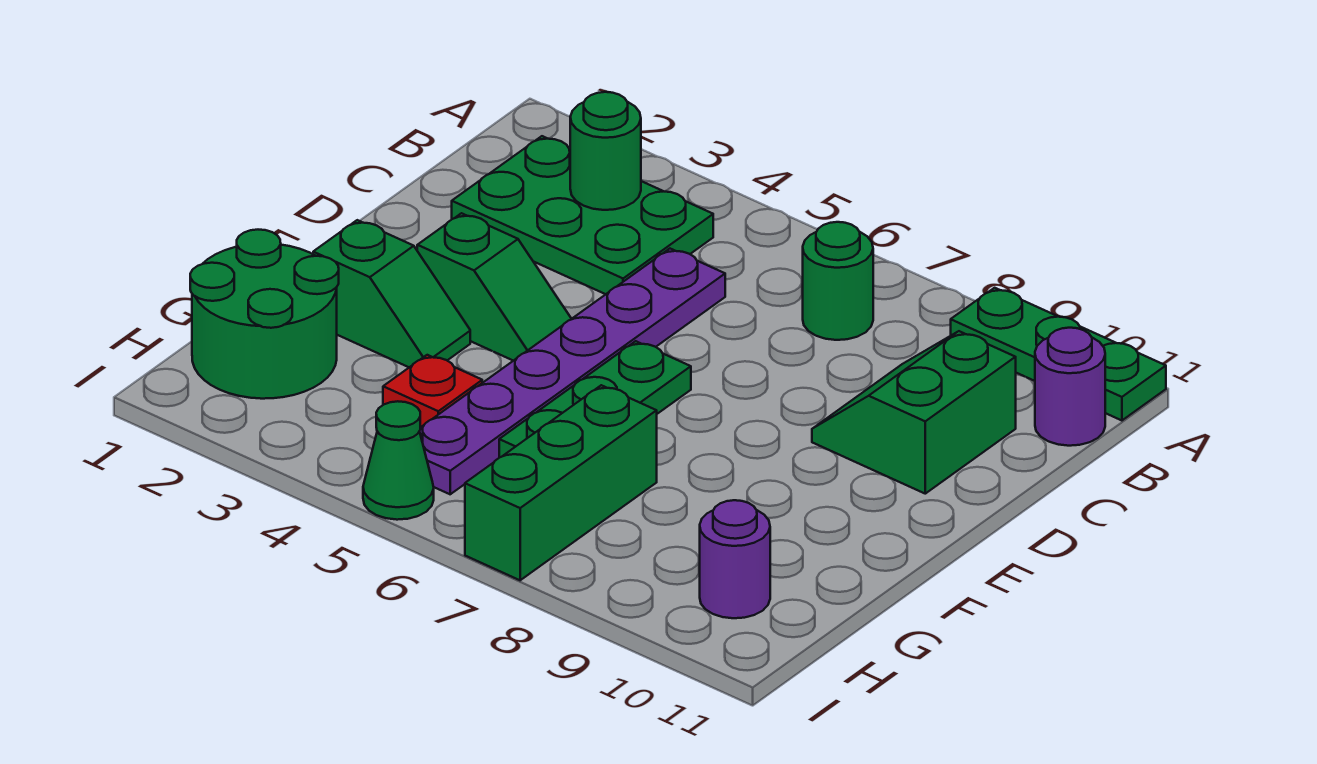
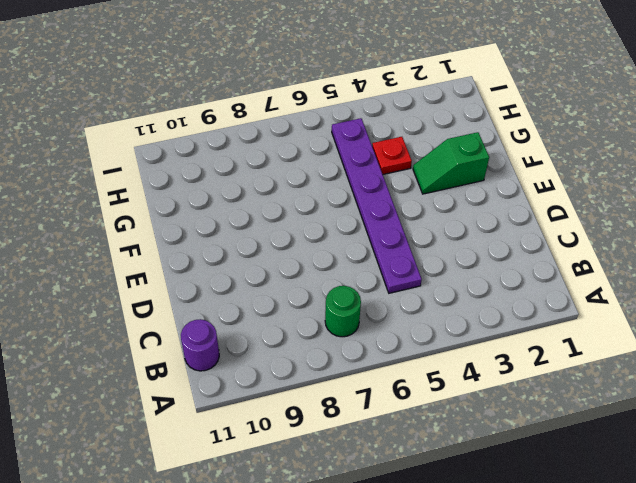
none -> green 1x3 plate [951,288,1166,420]
none -> green 2x3 plate [452,136,713,294]
none -> green 2x2 slope [812,331,1016,494]

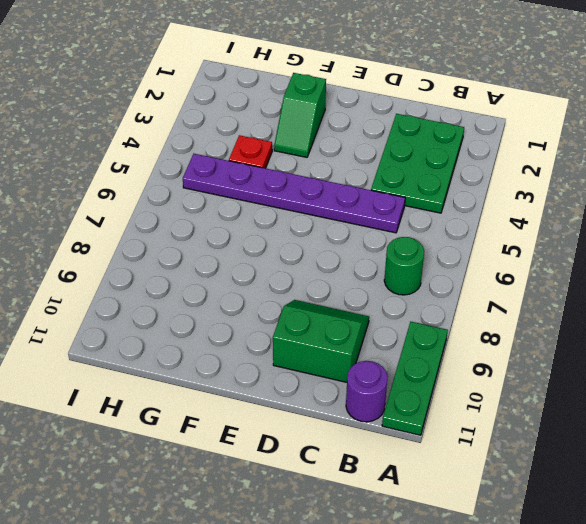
none -> green 1x2 slope [417,213,571,361]
none -> green 1x3 plate [499,341,691,458]
none -> green 2x2 round brick [190,230,339,399]

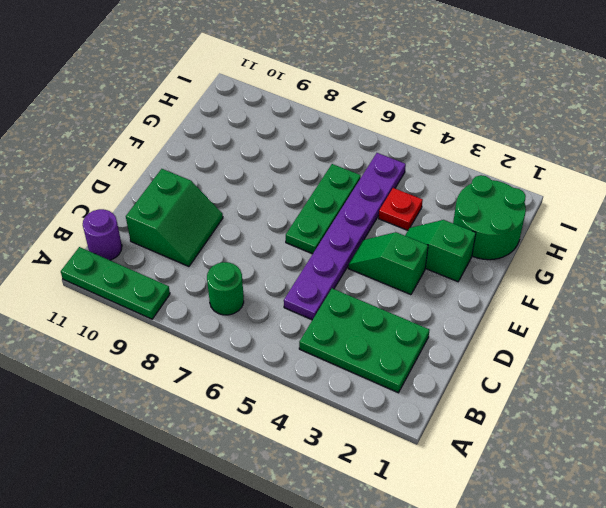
none -> green 1x3 brick [465,385,657,580]
none -> purple 1x1 round brick [700,500,770,618]
none -> green 1x1 cone [363,401,434,520]

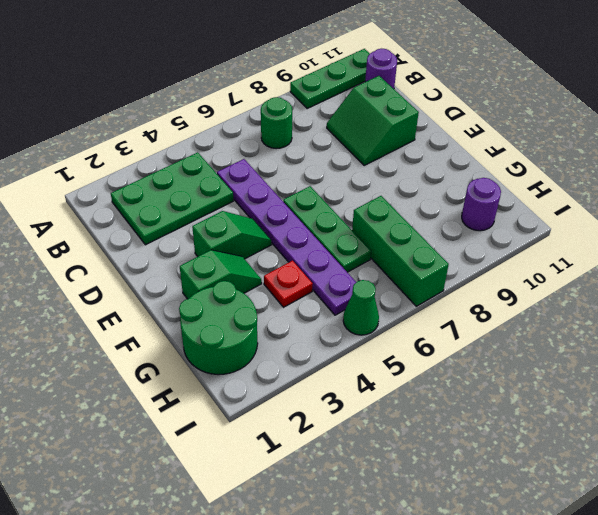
none -> green 1x1 round brick [570,92,641,210]

